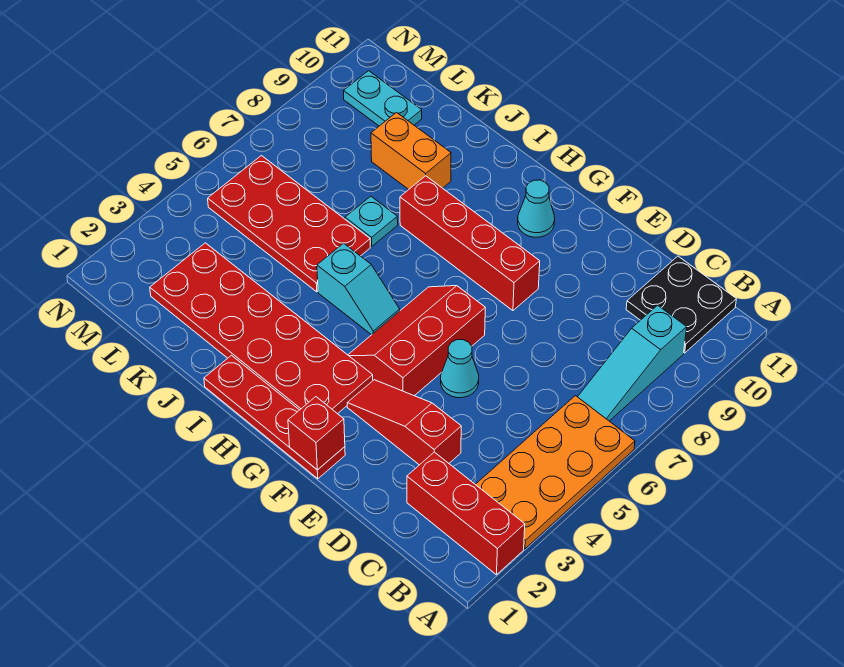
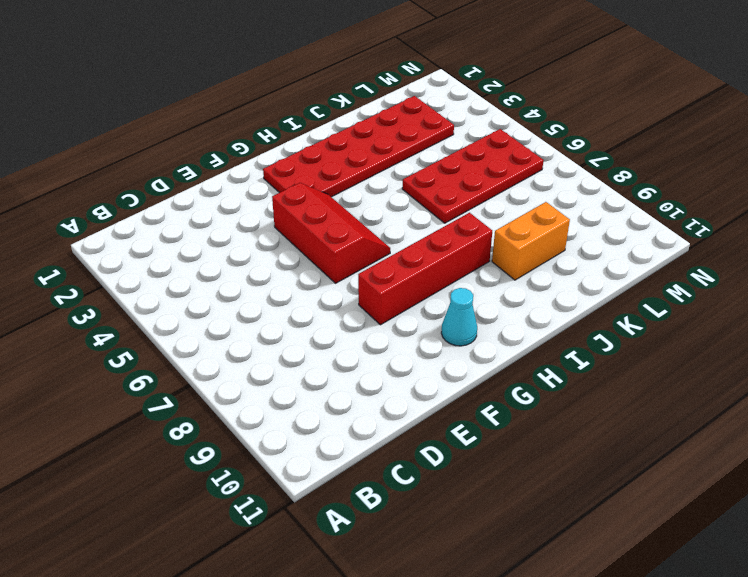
none -> red 1x3 brick [407,452,525,575]
none -> orange 2x4 plate [475,396,635,549]
none -> cyan 1x3 slope [578,305,687,421]

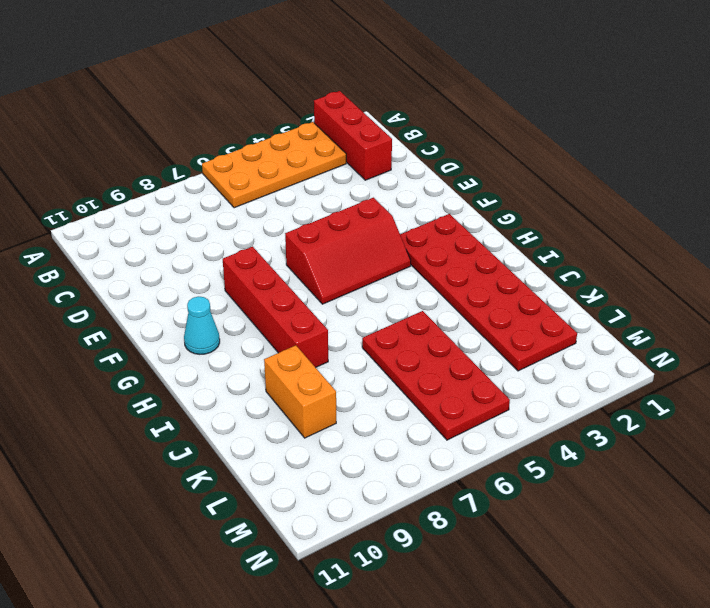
none -> cyan 1x3 slope [578,305,687,421]
none -> black 2x2 plate [626,256,736,353]
none -> red 1x3 slope [347,380,461,465]

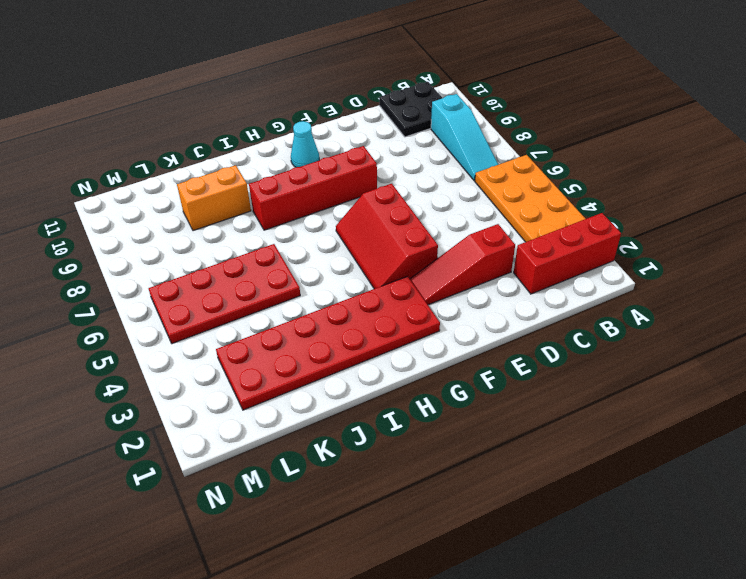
none -> cyan 1x1 cone [441,340,479,398]
none -> red 1x4 plate [204,355,345,479]
none -> cyan 1x2 slope [317,243,400,335]

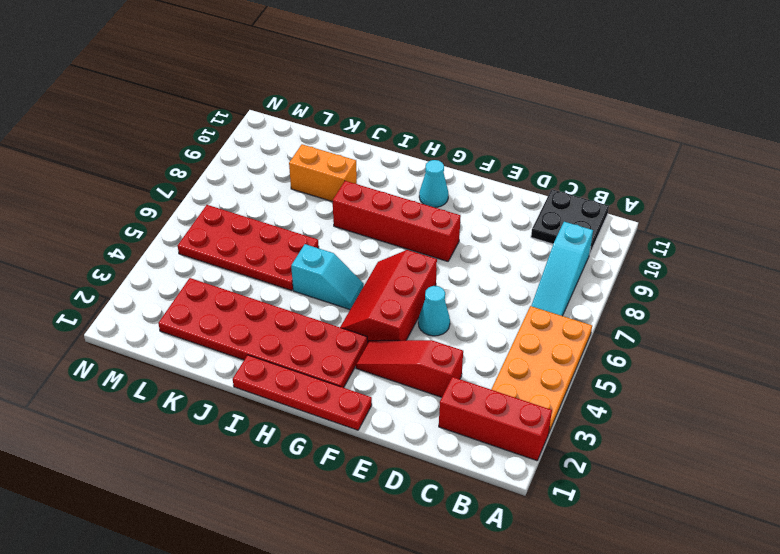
none -> cyan 1x1 plate [345,196,398,246]
none -> cyan 1x2 plate [344,71,422,126]
none -> red 1x1 brick [288,397,345,470]

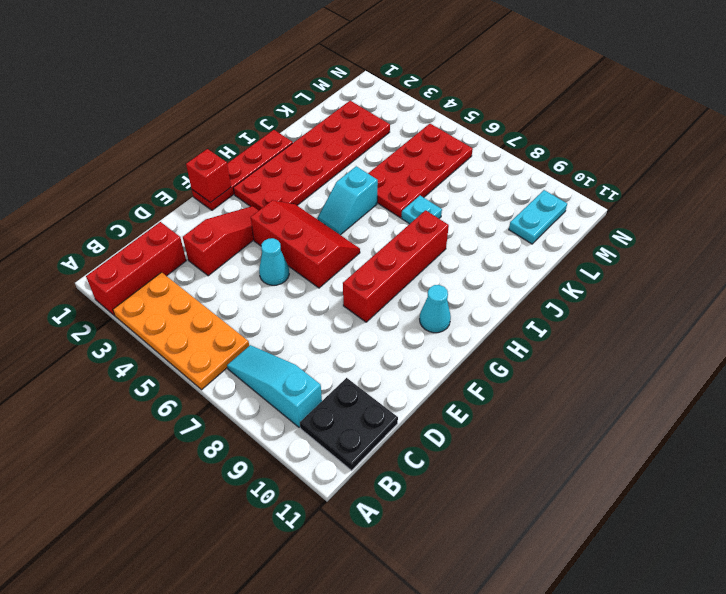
none -> orange 1x2 brick [371,113,451,190]

